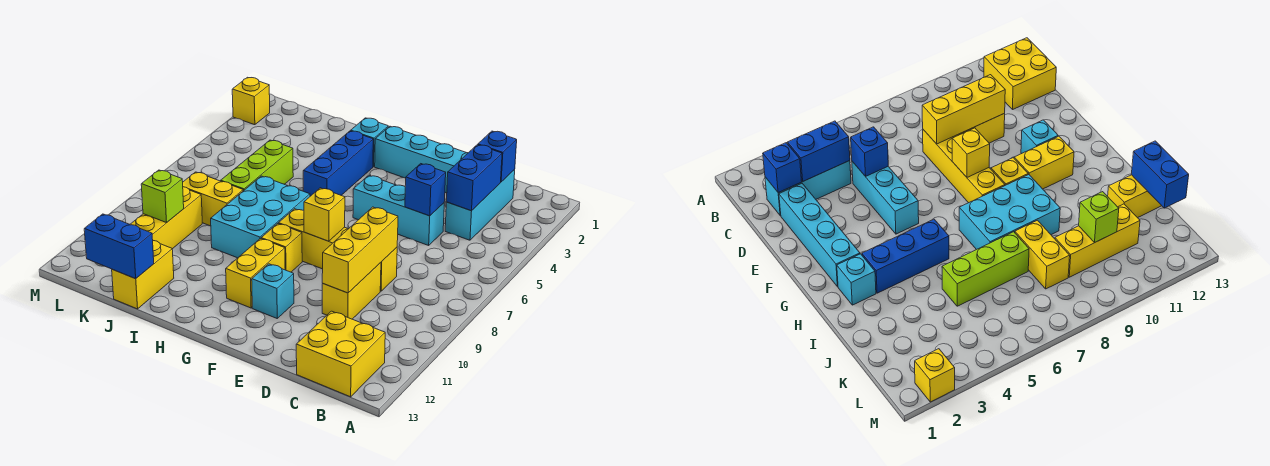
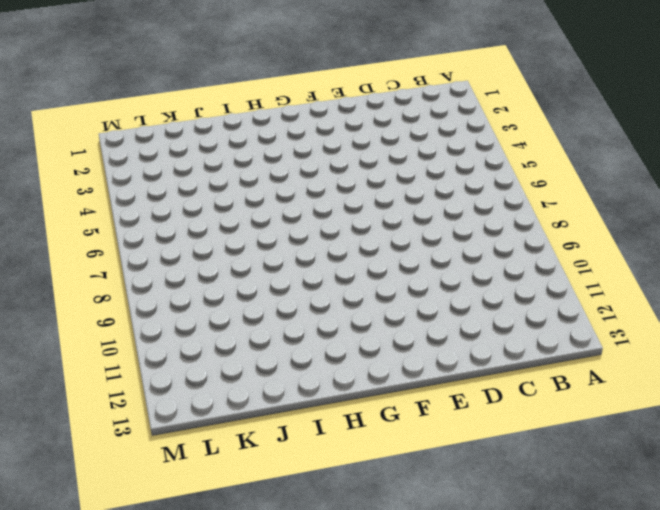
none -> yellow 2x2 brick [296,311,385,397]
none -> cyan 1x3 brick [445,170,515,240]
none -> cyan 1x4 brick [375,126,468,193]

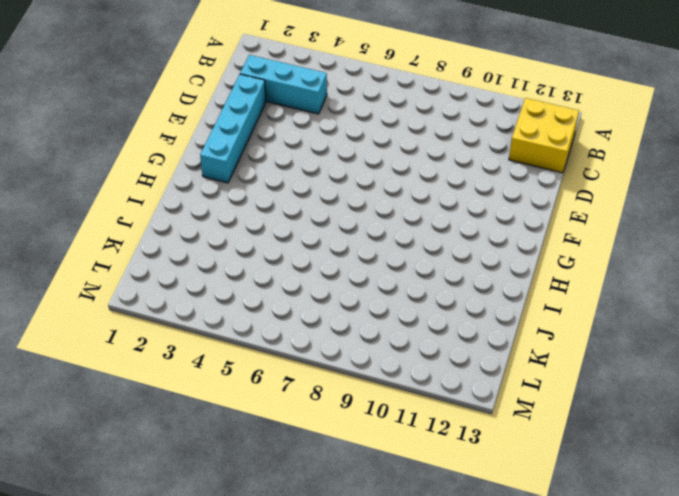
none -> cyan 1x3 brick [353,175,444,245]
none -> yellow 1x4 brick [278,209,397,291]
none -> yellow 1x2 brick [322,263,381,319]

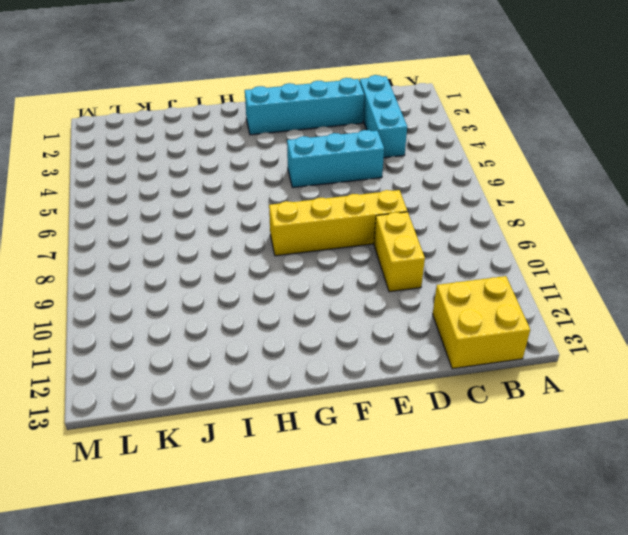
none -> cyan 1x1 brick [252,264,294,318]
none -> yellow 1x1 brick [261,224,302,272]
none -> yellow 1x2 brick [226,239,285,308]

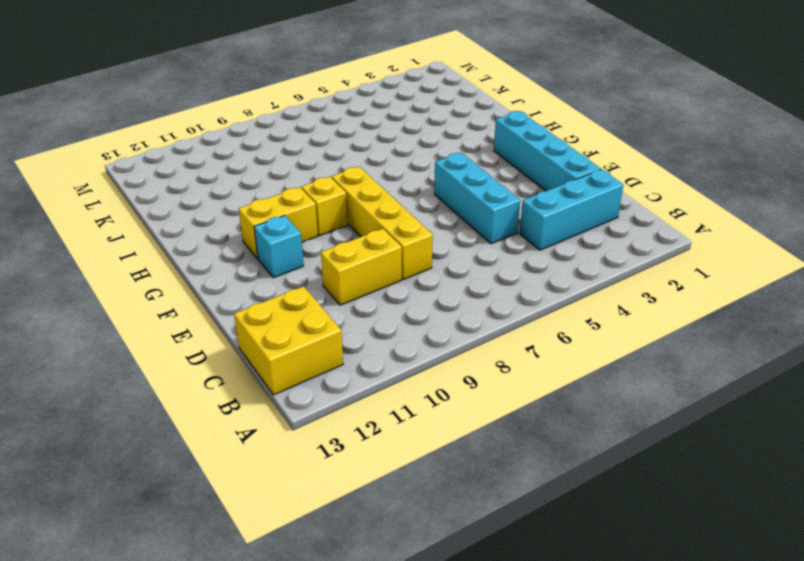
none -> cyan 1x1 brick [351,118,388,167]
none -> blue 1x3 brick [303,131,373,196]
none -> cyan 2x3 brick [211,176,310,258]

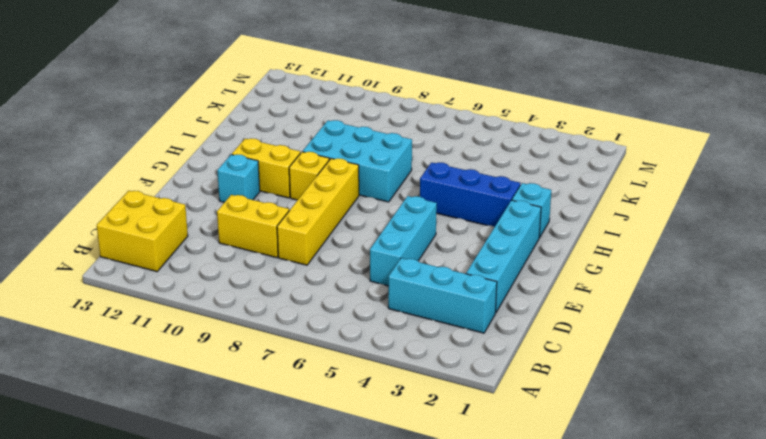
none -> lime 1x3 brick [221,140,293,191]
none -> yellow 1x2 brick [183,172,243,226]
none -> yellow 1x2 brick [112,241,174,309]

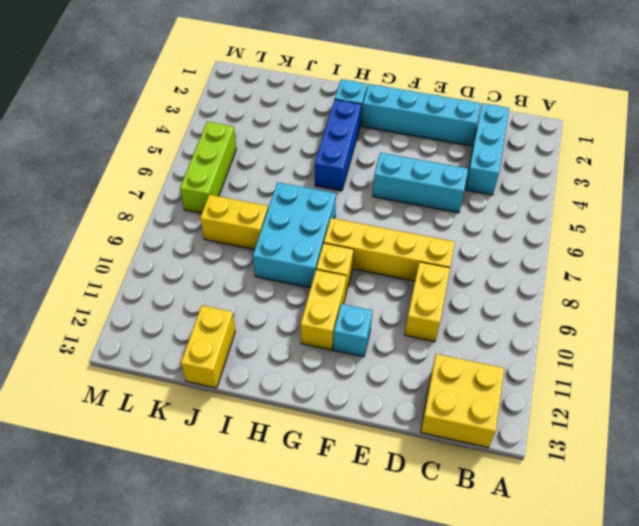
lime 1x3 brick [180,121,236,213] -> lime 1x3 brick moved to [221,140,293,191]
none -> yellow 1x3 brick [130,187,202,249]
none -> yellow 1x1 brick [232,77,270,125]
none -> blue 1x1 brick [478,131,517,182]

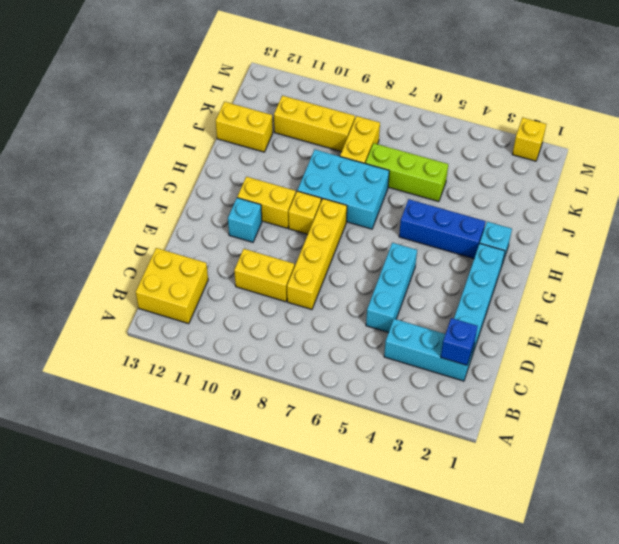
none -> blue 1x2 brick [446,145,502,211]
none -> blue 1x1 brick [405,164,446,216]
none -> yellow 1x3 brick [322,207,398,293]

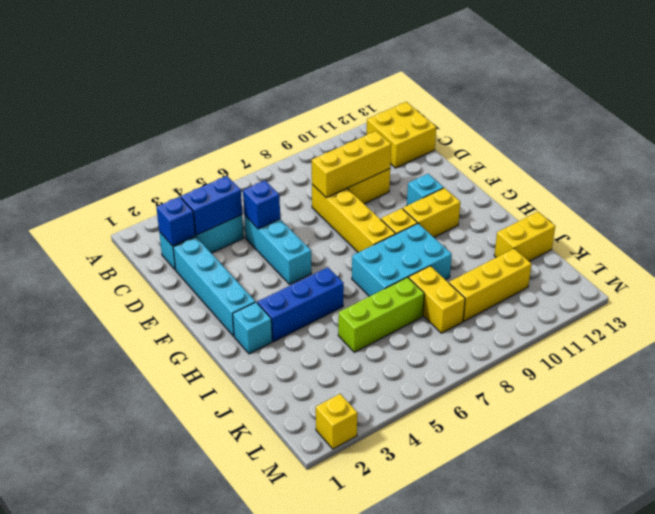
none -> yellow 1x1 brick [304,188,345,241]
none -> blue 1x2 brick [84,214,154,279]
none -> lime 1x1 brick [141,170,184,223]

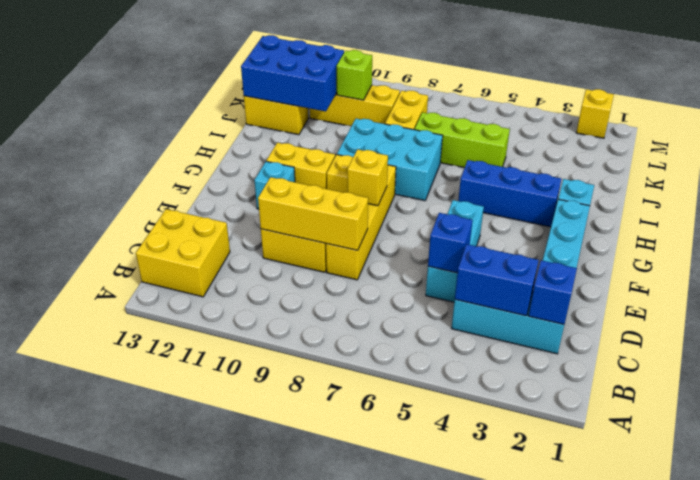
blue 2x3 brick [241,35,344,111] -> blue 1x2 brick [84,214,154,279]

